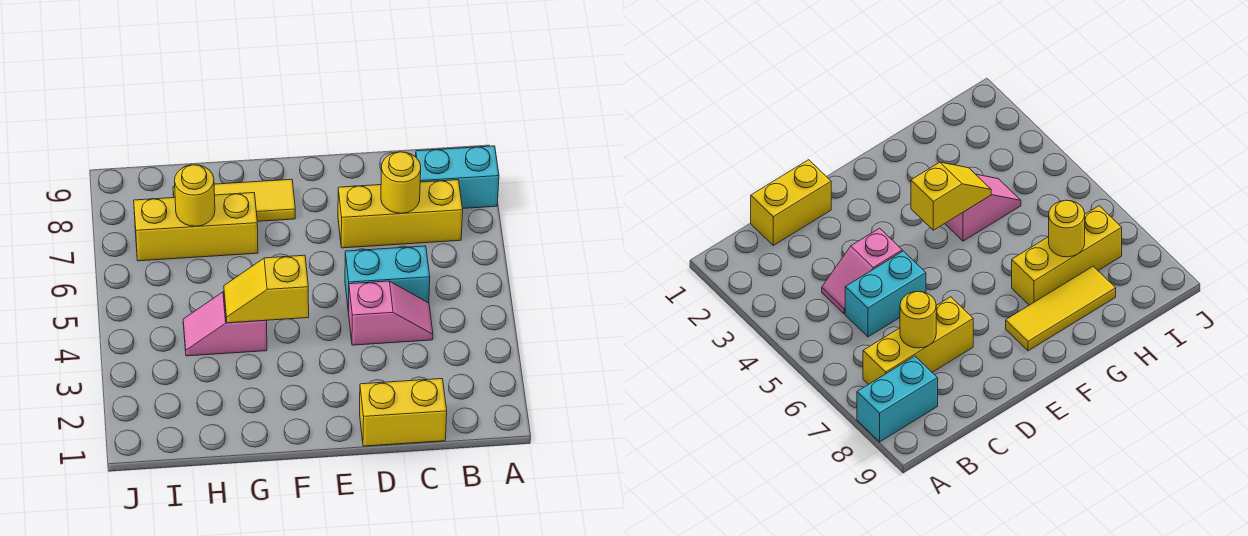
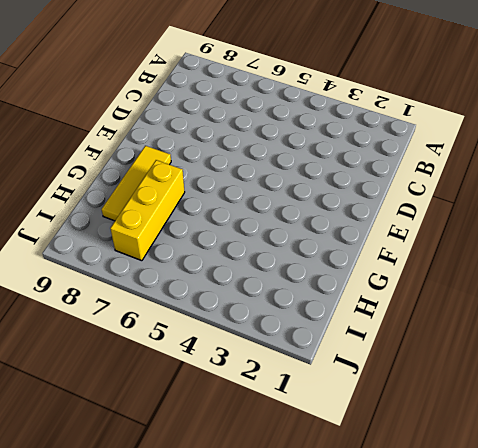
none -> cyan 1x2 brick [416,146,499,208]
none -> yellow 1x3 brick [338,180,463,248]

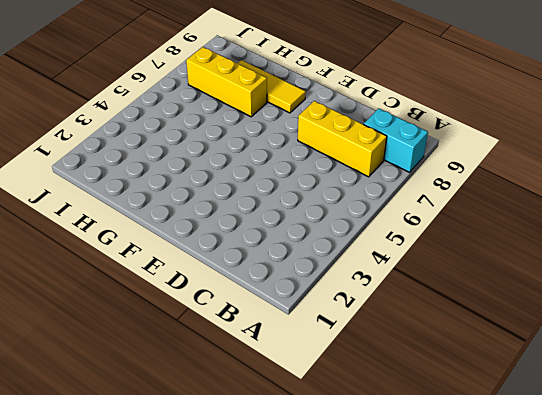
none -> yellow 1x2 brick [360,379,447,446]
none -> pink 1x2 slope [349,281,433,345]

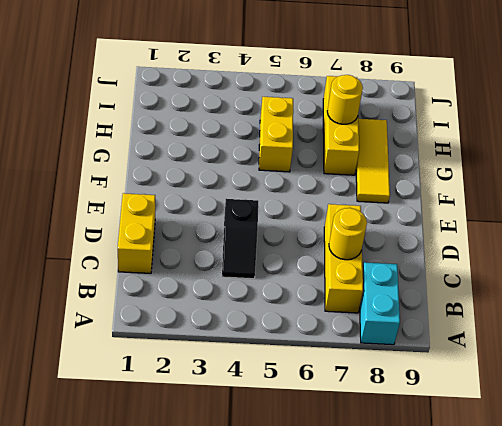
black 1x2 slope [222,199,258,279] -> pink 1x2 slope [349,281,433,345]
yellow 1x2 brick [259,97,293,172] -> none
none -> cyan 1x2 brick [345,246,430,312]
none -> pink 1x2 slope [183,292,267,356]

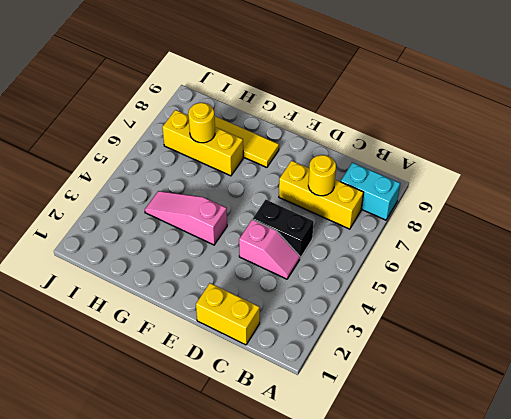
black 1x2 brick [253,200,314,258] -> cyan 1x2 brick [345,246,430,312]
pink 1x3 slope [145,191,227,245] -> pink 1x2 slope [183,292,267,356]
none -> yellow 1x2 slope [224,255,309,323]

